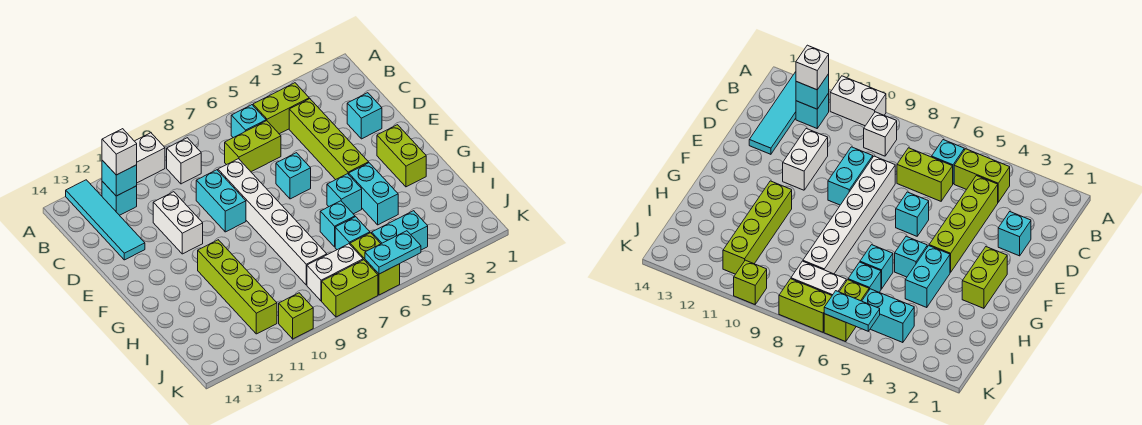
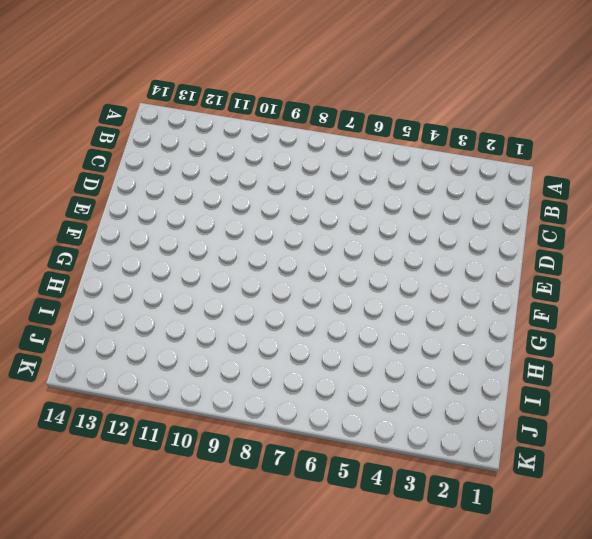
none -> white 1x2 brick [135,133,165,183]
none -> cyan 1x4 tile [66,180,145,260]
none -> lime 1x2 brick [253,83,309,134]

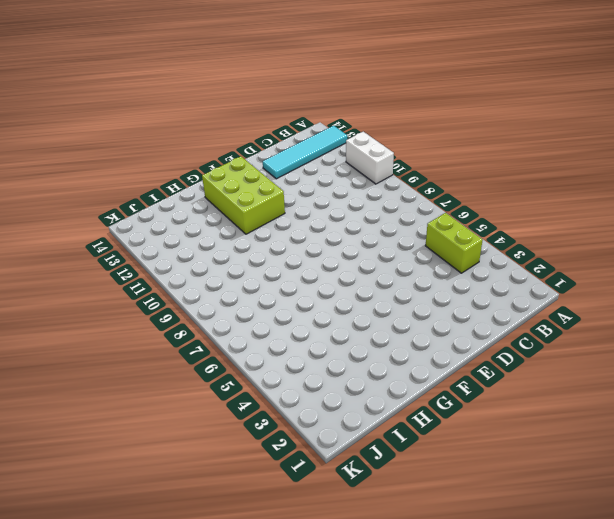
lime 2x3 brick [202,156,285,234] -> lime 1x4 brick [198,240,277,334]
none -> cyan 1x1 brick [231,105,266,138]
none -> white 1x1 brick [167,138,201,184]
none -> cyan 1x1 brick [102,181,137,215]

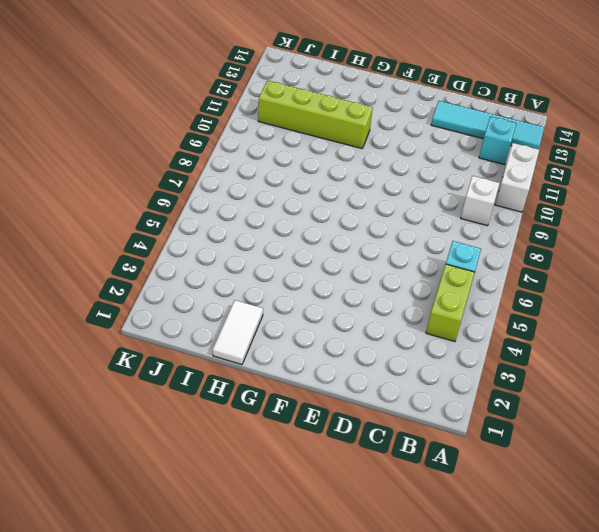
white 1x2 tile [213,300,263,365] -> none
none -> lime 1x4 brick [289,99,369,180]
none -> lime 1x2 brick [225,121,281,172]
none -> cyan 1x1 brick [347,93,382,139]

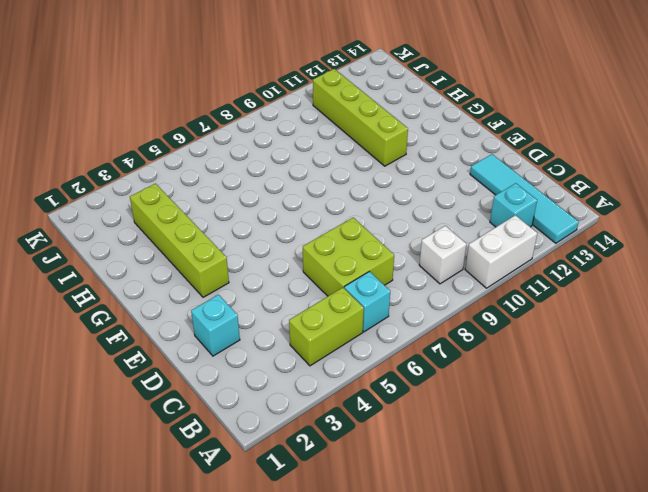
lime 2x2 brick [303,218,394,296] -> lime 1x2 brick [225,121,281,172]
lime 1x4 brick [130,184,229,297] -> lime 1x4 brick moved to [289,99,369,180]
none -> white 1x6 brick [218,159,327,285]
none -> cyan 1x2 brick [196,170,246,232]
none -> white 1x2 brick [153,192,203,254]

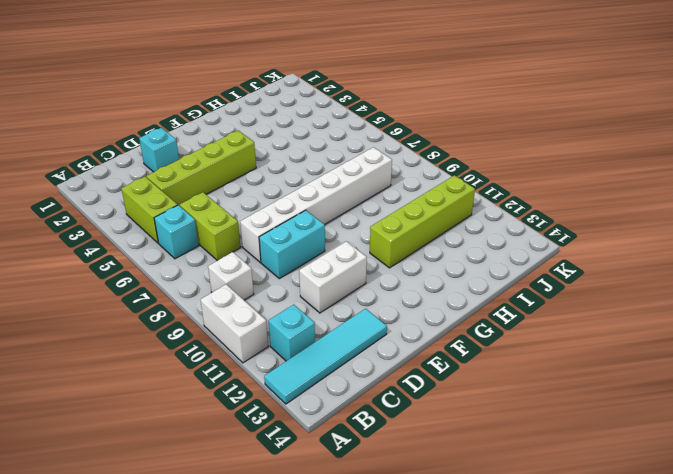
none -> cyan 1x1 brick [276,153,311,199]
none -> lime 1x2 brick [377,125,426,187]
none -> cyan 1x2 brick [349,163,398,225]

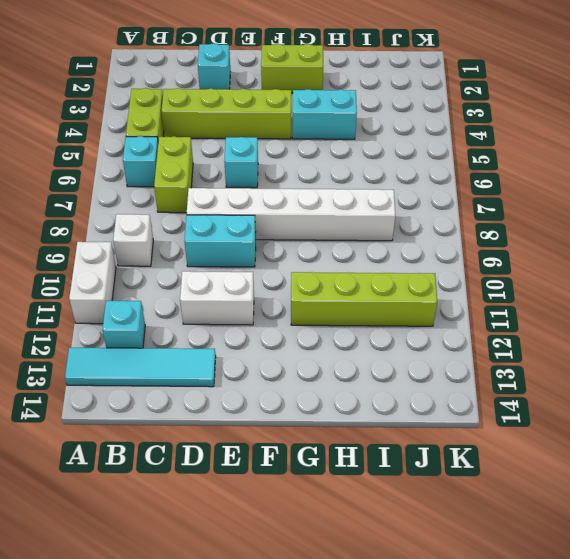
none -> cyan 1x1 brick [327,174,362,214]
none -> cyan 1x1 brick [320,201,355,247]
none -> cyan 1x1 brick [335,217,370,250]

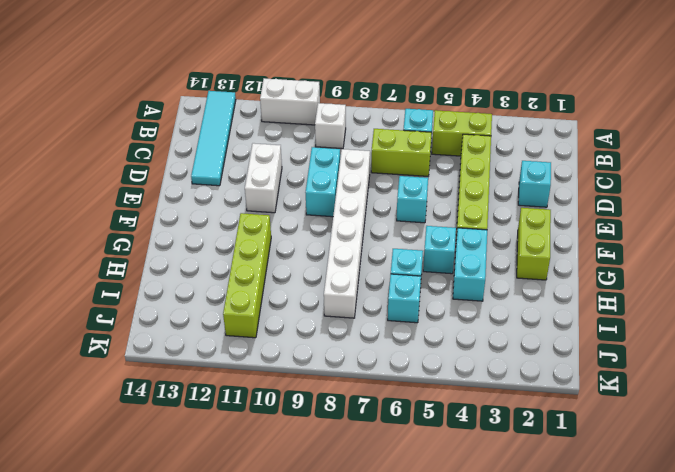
none -> cyan 1x1 brick [102,181,137,215]
none -> cyan 1x2 brick [372,211,428,250]
none -> lime 1x2 brick [350,233,400,295]

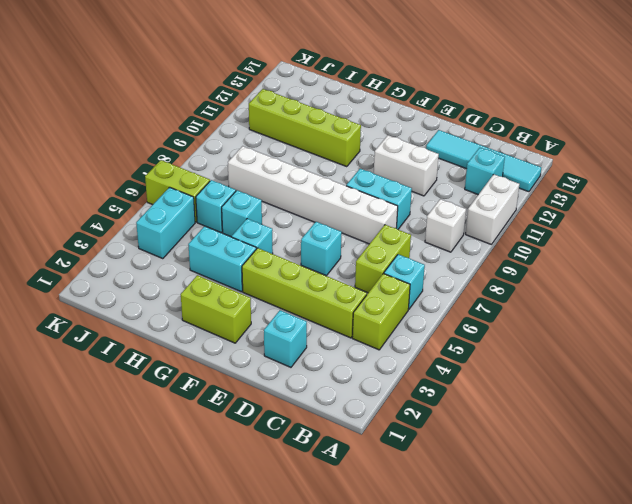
none -> white 1x2 brick [307,244,363,301]
none -> lime 1x2 brick [322,260,378,317]
none -> lime 1x1 brick [279,293,313,339]

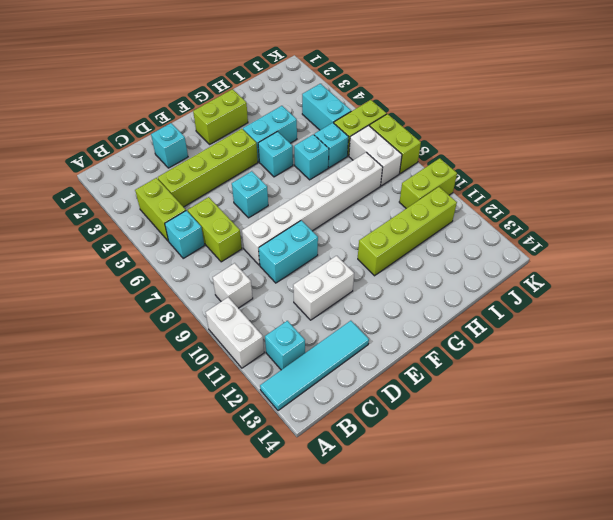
lime 1x2 brick [399,158,457,208] -> lime 1x1 brick [279,293,313,339]
none -> cyan 1x1 brick [102,160,137,196]
none -> cyan 1x2 plate [365,231,421,274]
none -> white 1x1 brick [102,129,137,175]

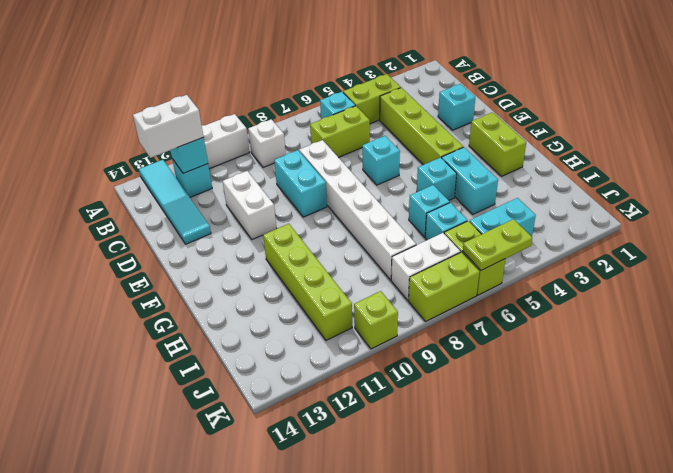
white 1x2 brick [133,95,203,158] -> white 1x1 brick [102,129,137,175]
lime 1x2 plate [463,219,532,270] -> cyan 1x2 plate [365,231,421,274]

